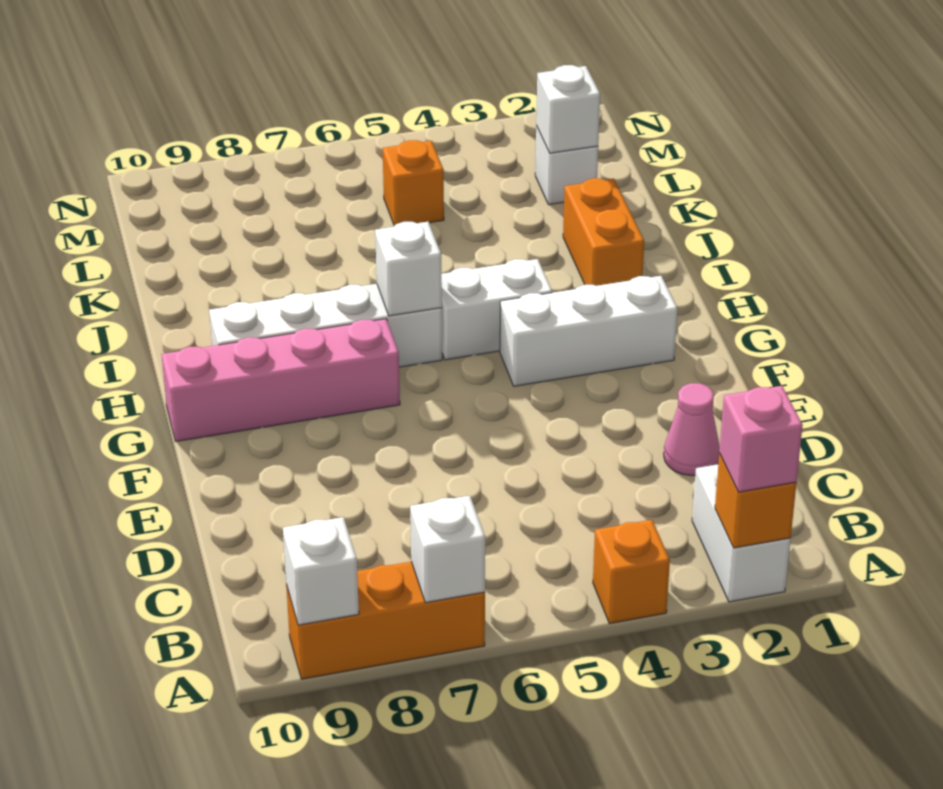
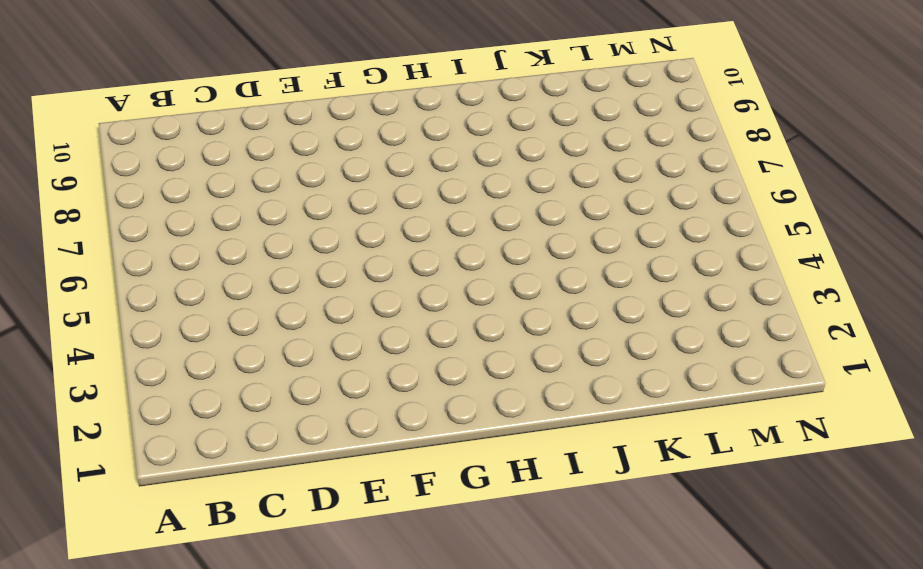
none -> white 1x2 brick [692,464,791,602]
none -> orange 1x1 brick [593,520,670,624]
none -> orange 1x3 brick [286,562,485,679]

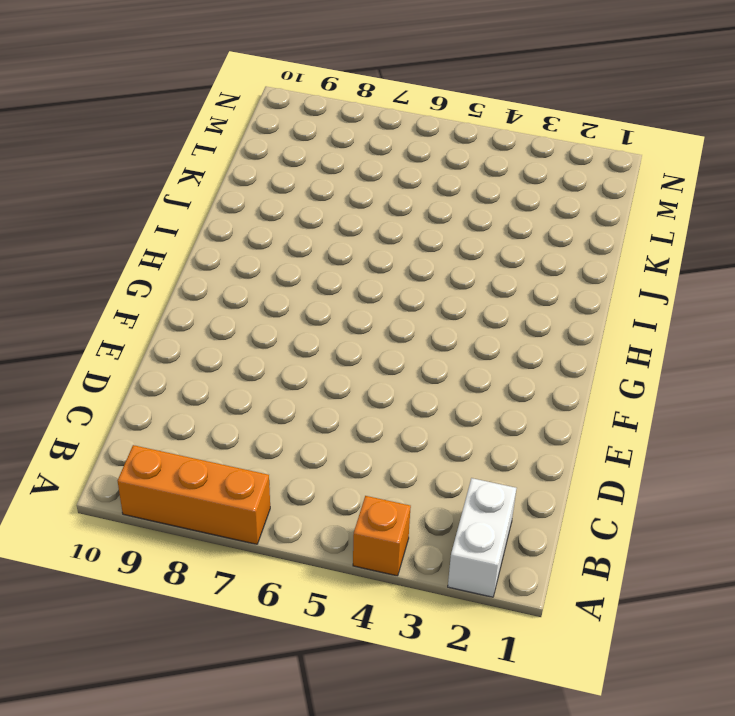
none -> pink 1x1 cone [664,383,720,476]
none -> white 1x3 brick [500,276,677,386]
none -> pink 1x4 brick [162,319,400,441]

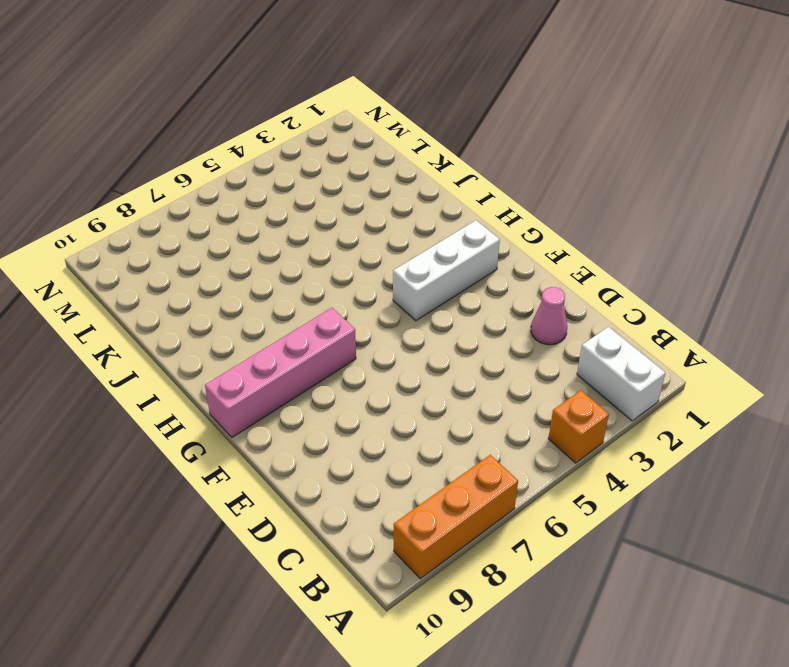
none -> white 1x2 brick [441,259,552,360]
none -> white 1x4 brick [209,284,442,367]
none -> orange 1x2 brick [563,178,644,286]

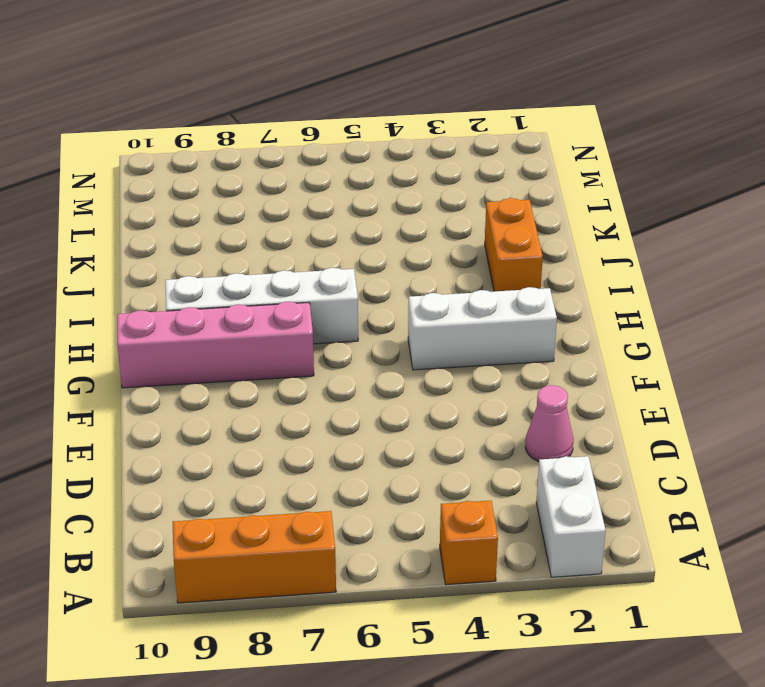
none -> white 1x2 brick [441,259,552,360]
none -> white 1x1 brick [535,126,598,205]
none -> orange 1x1 brick [383,140,444,226]

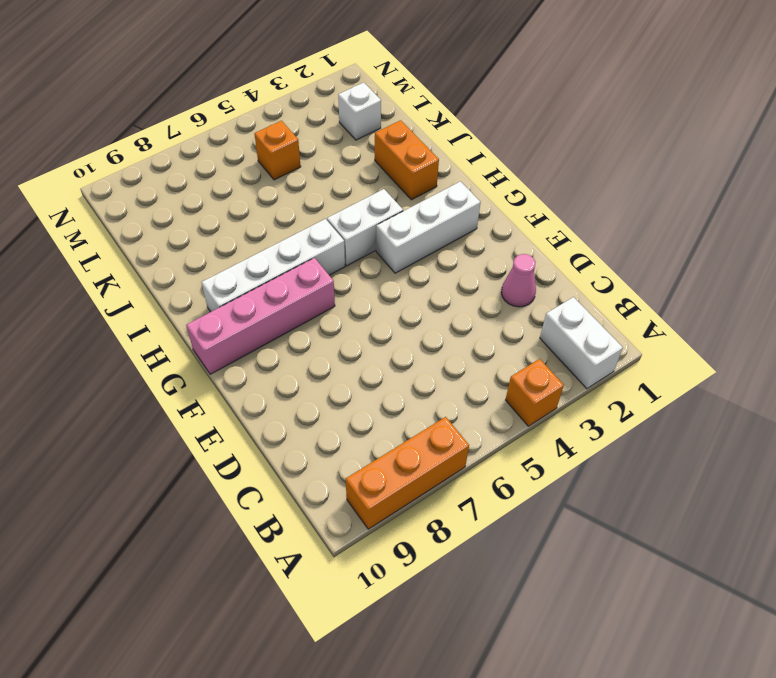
none -> orange 1x1 brick [715,453,796,548]
none -> white 1x1 brick [410,496,485,603]
none -> white 1x1 brick [283,517,359,625]

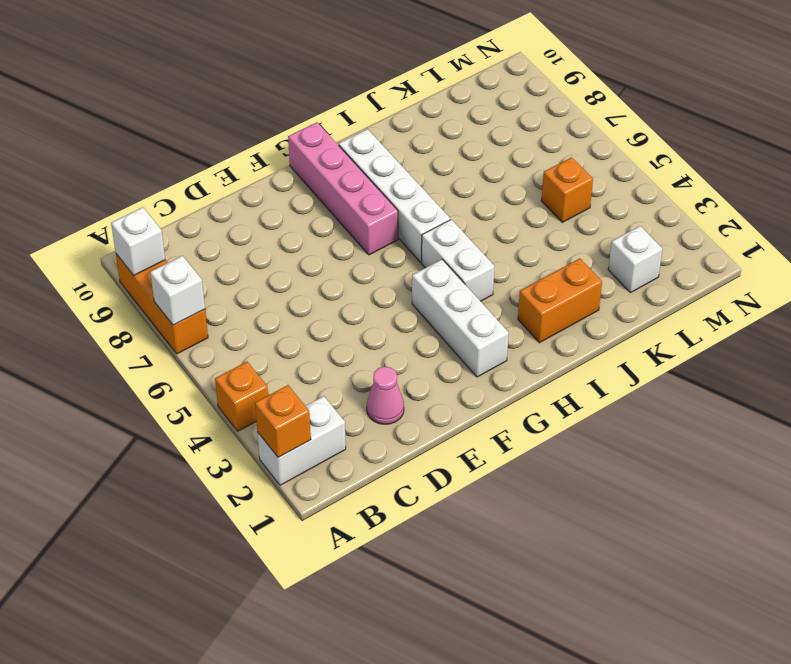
none -> white 1x1 brick [375,222,442,316]
none -> white 1x1 brick [536,65,600,153]
none -> pink 1x1 brick [719,386,803,492]

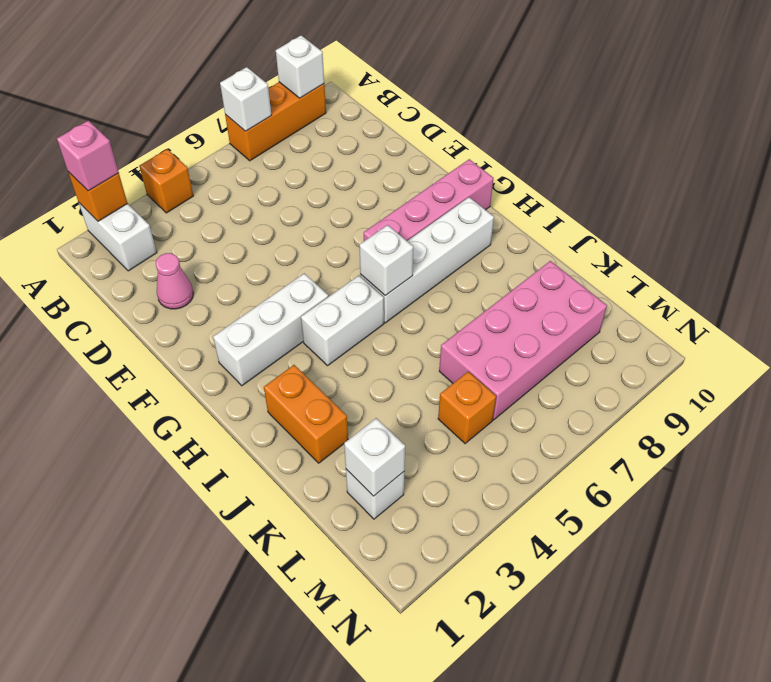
pink 2x4 brick [439,261,607,420] -> none

